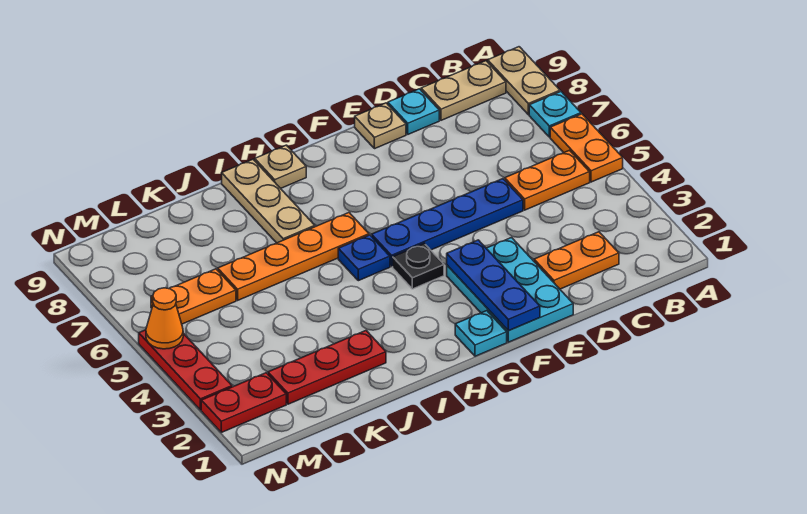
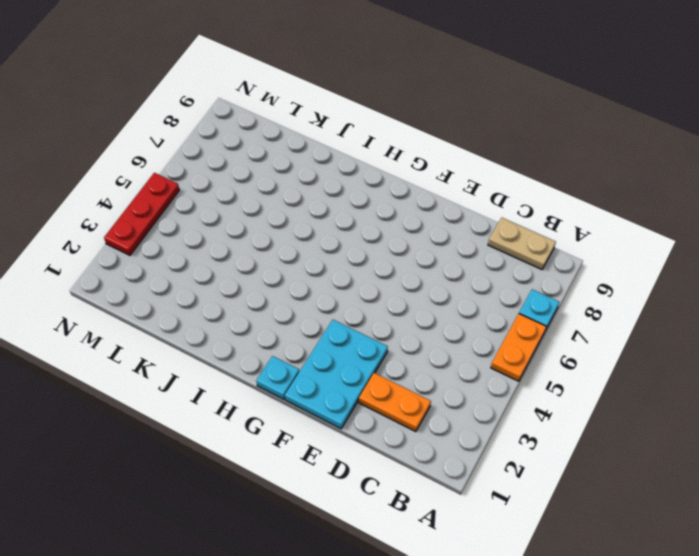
none -> tan 1x2 plate [488,47,560,115]
none -> orange 1x2 plate [505,150,590,210]
none -> blue 1x4 plate [372,179,523,266]

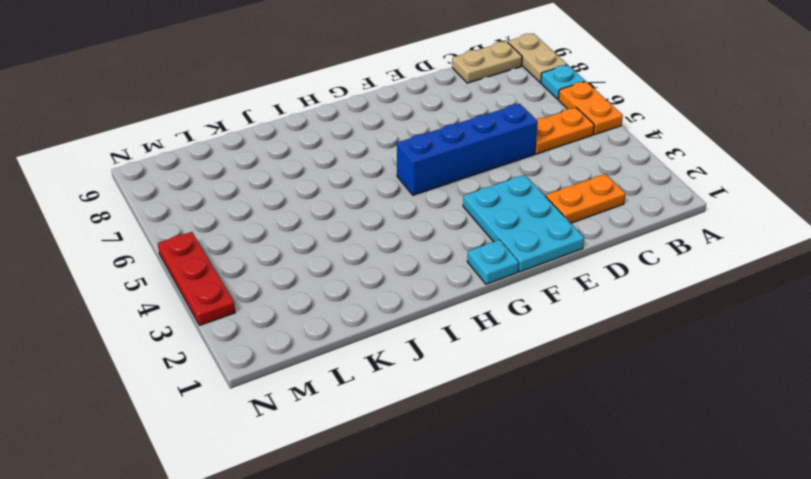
blue 1x4 brick [397,104,538,195] -> blue 1x4 plate [372,179,523,266]
none -> cyan 1x1 plate [388,89,439,134]
none -> tan 1x1 plate [355,103,406,149]
none -> black 1x1 plate [393,243,444,289]

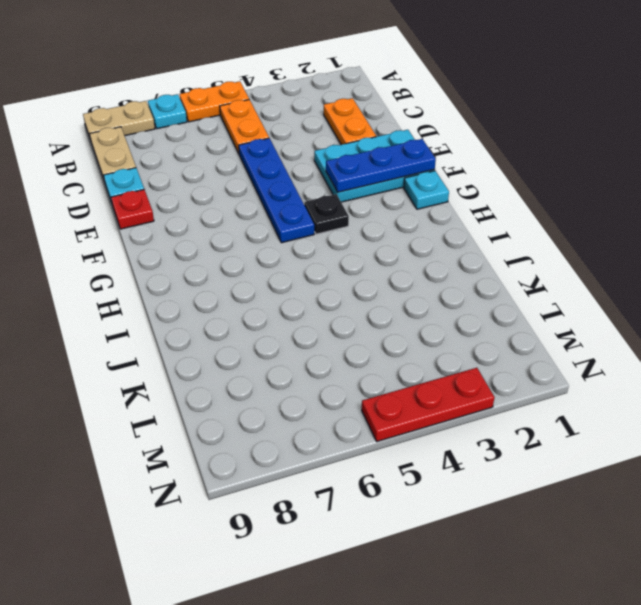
red 1x1 plate [111,189,154,229] -> tan 1x1 plate [355,103,406,149]
none -> blue 1x1 plate [338,235,390,281]
none -> orange 1x4 plate [218,213,369,300]
none -> tan 1x1 plate [255,145,306,188]

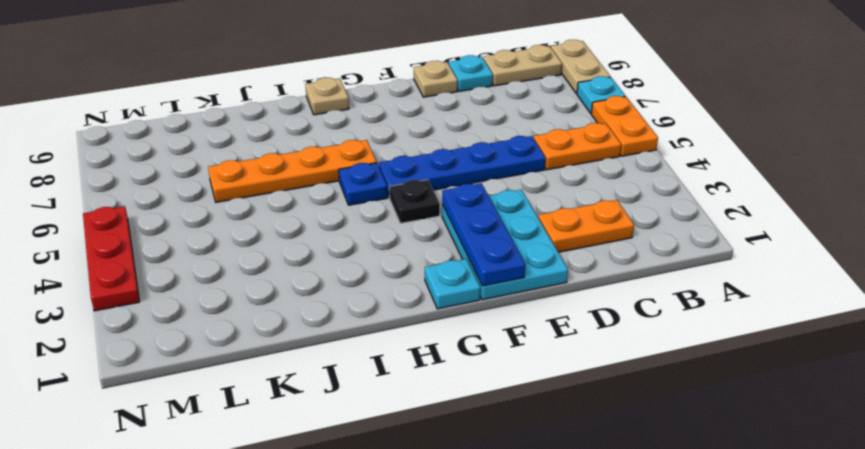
none -> tan 1x3 plate [222,159,315,243]
none -> red 1x3 plate [268,331,386,404]
none -> orange 1x2 plate [151,269,236,324]

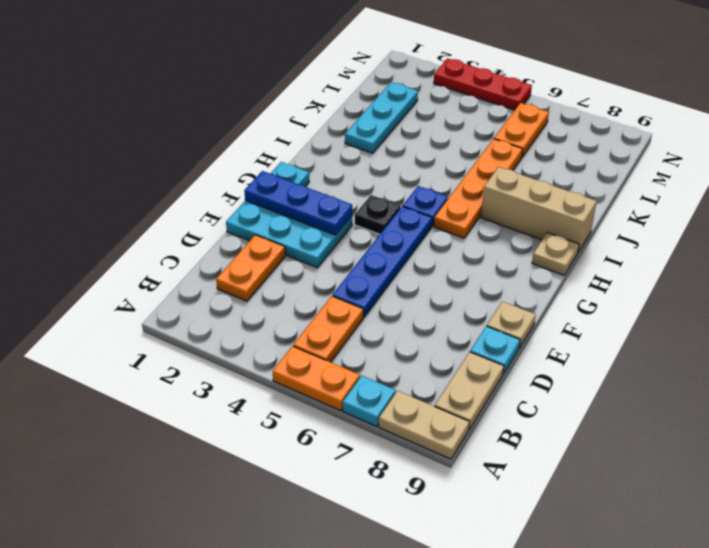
tan 1x3 brick [481,167,597,252] -> tan 1x3 plate [222,159,315,243]
cyan 1x3 plate [345,82,418,153] -> red 1x3 plate [268,331,386,404]
none -> red 1x2 plate [201,373,286,432]
none -> orange 1x1 cone [146,288,183,349]

